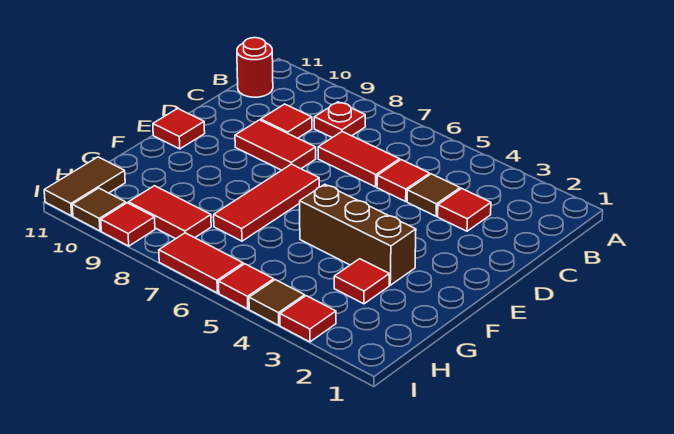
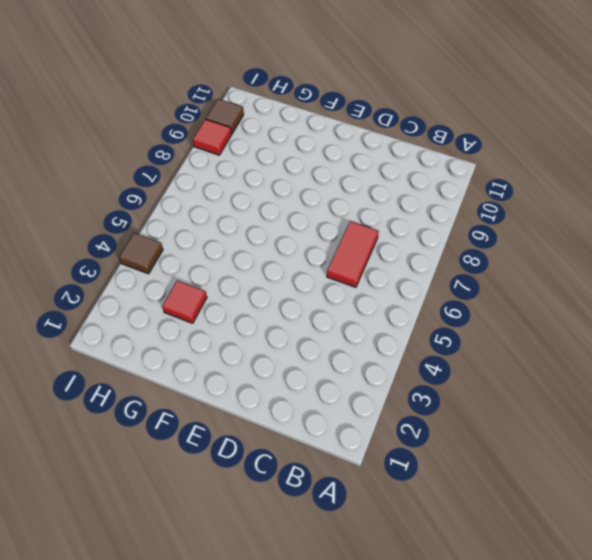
none -> red 1x1 plate [314,102,365,138]
none -> red 1x1 round brick [237,38,273,97]
none -> red 1x1 tile [438,188,491,231]

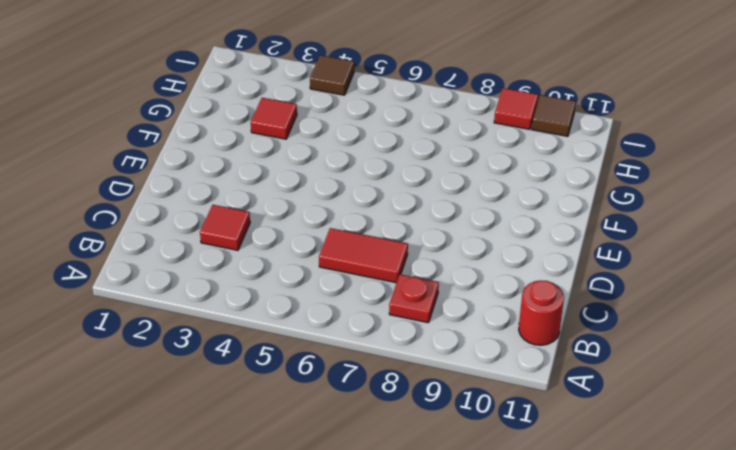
none -> brown 1x1 tile [407,174,460,216]
none -> red 1x1 tile [377,160,430,201]
none -> red 1x1 tile [261,104,312,138]

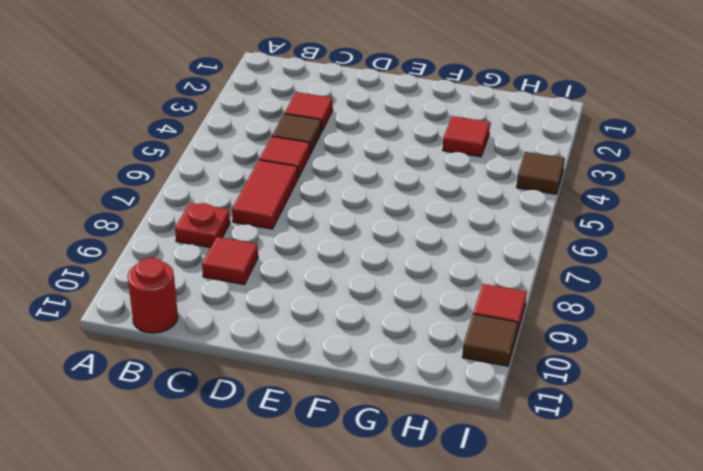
none -> red 1x2 tile [235,120,316,170]
none -> red 1x3 tile [214,164,319,241]
none -> red 1x1 tile [153,109,205,149]

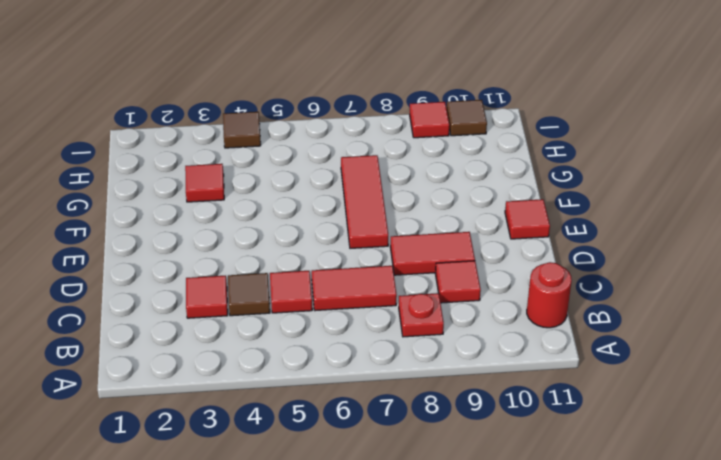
none -> brown 1x3 brick [300,184,416,285]
none -> red 1x2 tile [128,186,211,239]
none -> brown 1x2 tile [44,157,125,216]

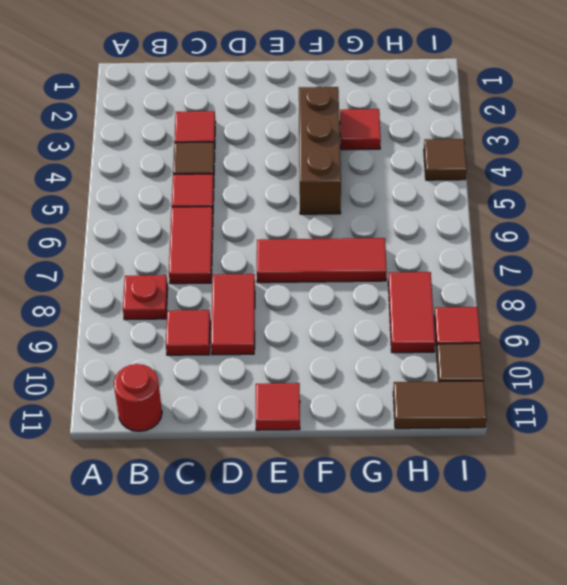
none -> red 1x1 tile [280,296,336,342]
none -> red 1x1 tile [219,264,274,309]
none -> red 1x2 tile [159,233,243,293]

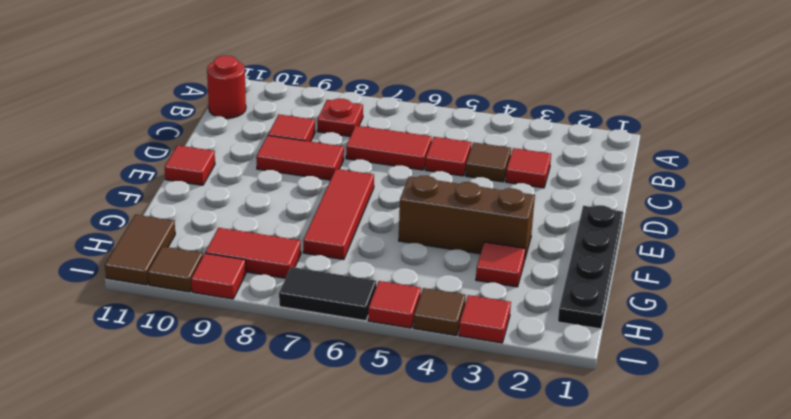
black 1x4 plate [558,205,623,329] -> none
black 1x2 tile [279,267,376,321] -> red 1x2 tile [159,233,243,293]

